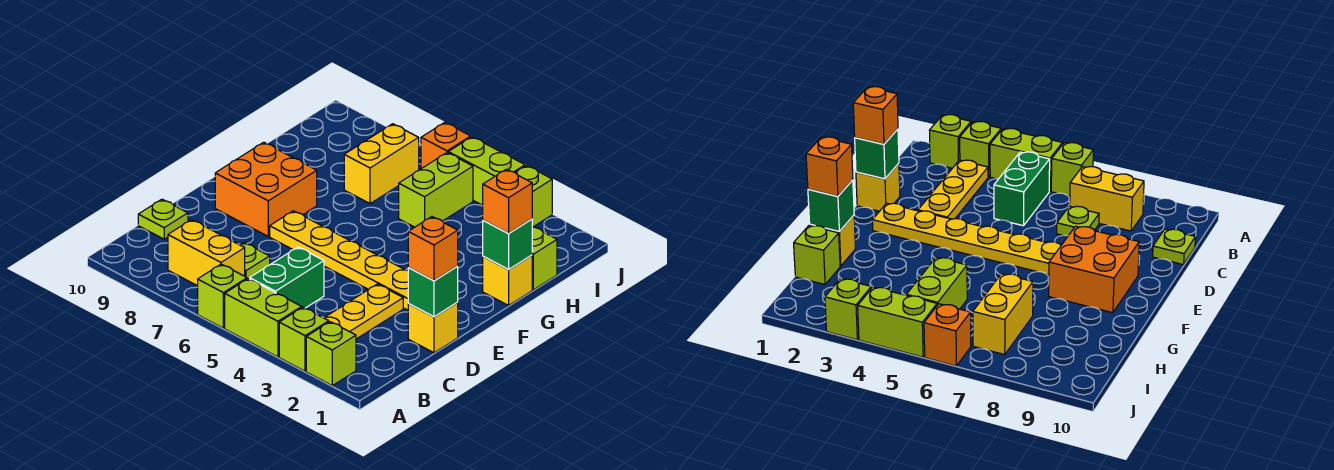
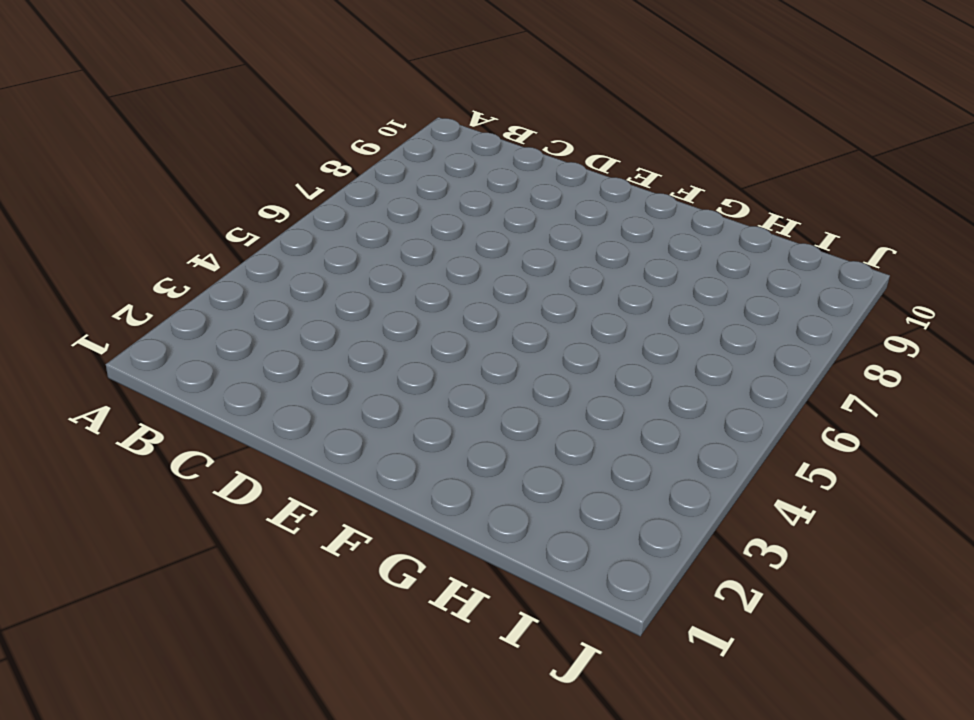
none -> lime 1x1 brick [306,322,356,386]
none -> lime 1x1 brick [279,307,329,371]
none -> lime 1x2 brick [225,279,302,357]

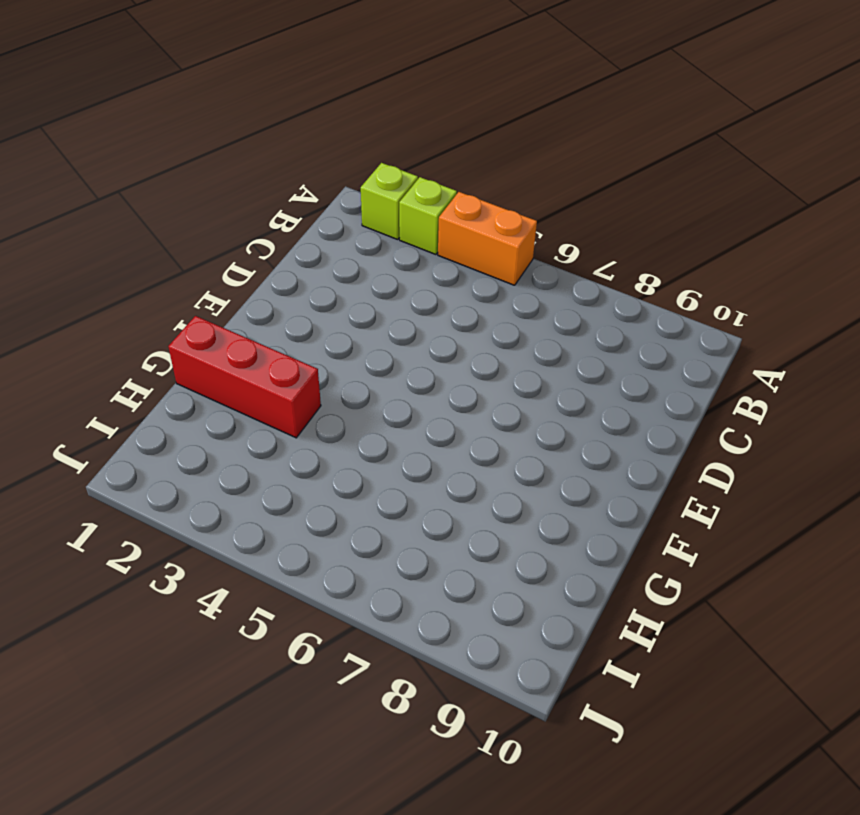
orange 1x2 brick [438,192,537,285] -> lime 1x2 brick [225,279,302,357]
red 1x3 brick [168,316,321,438] -> yellow 1x1 brick [483,255,532,306]
none -> lime 1x1 brick [198,264,247,328]
none -> yellow 1x3 plate [324,284,403,339]
none -> green 1x2 brick [250,247,324,308]

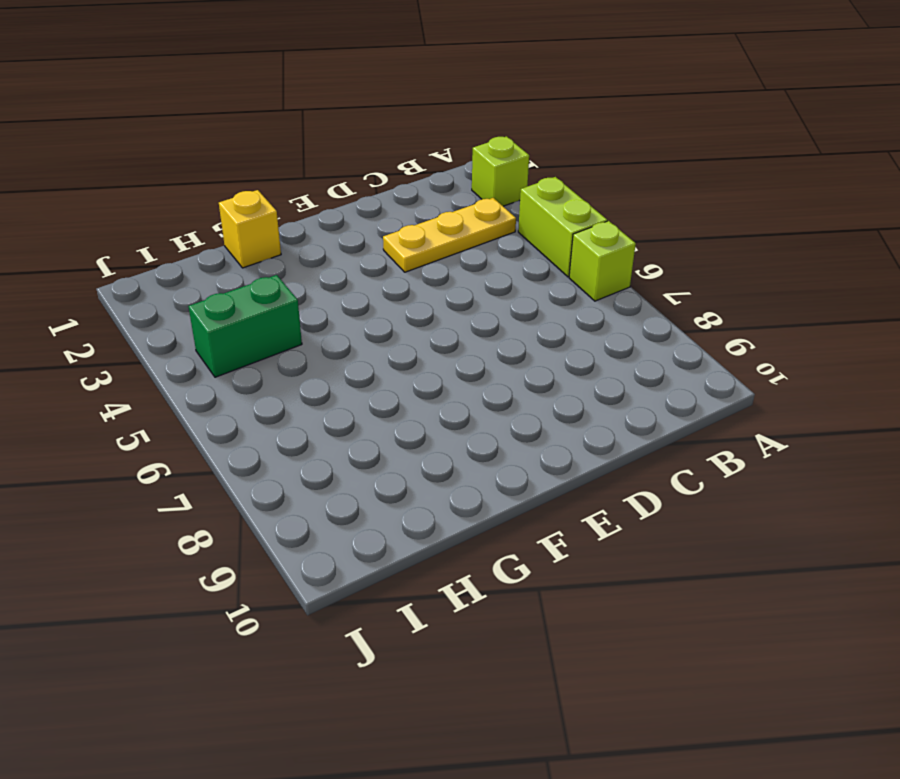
green 1x2 brick [188,275,302,377] -> green 1x2 brick moved to [250,247,324,308]
none -> lime 1x1 brick [279,307,329,371]
none -> yellow 1x2 brick [168,220,245,286]
none -> lime 1x1 plate [240,242,270,279]

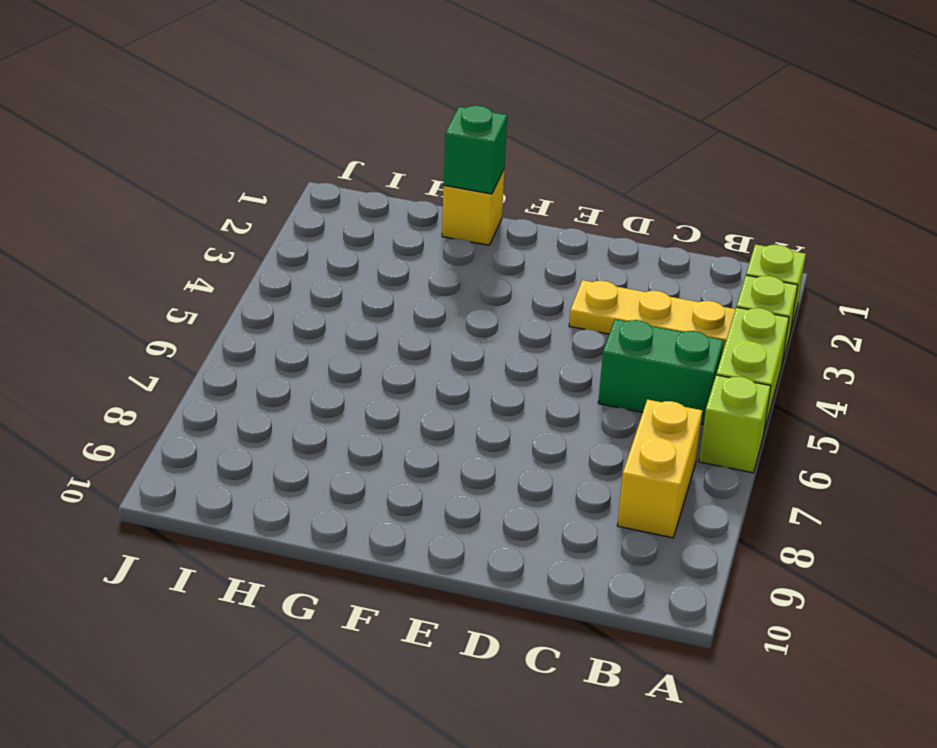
none -> lime 1x1 plate [240,242,270,279]
none -> lime 1x1 plate [138,199,188,239]
none -> yellow 1x1 brick [408,302,458,353]

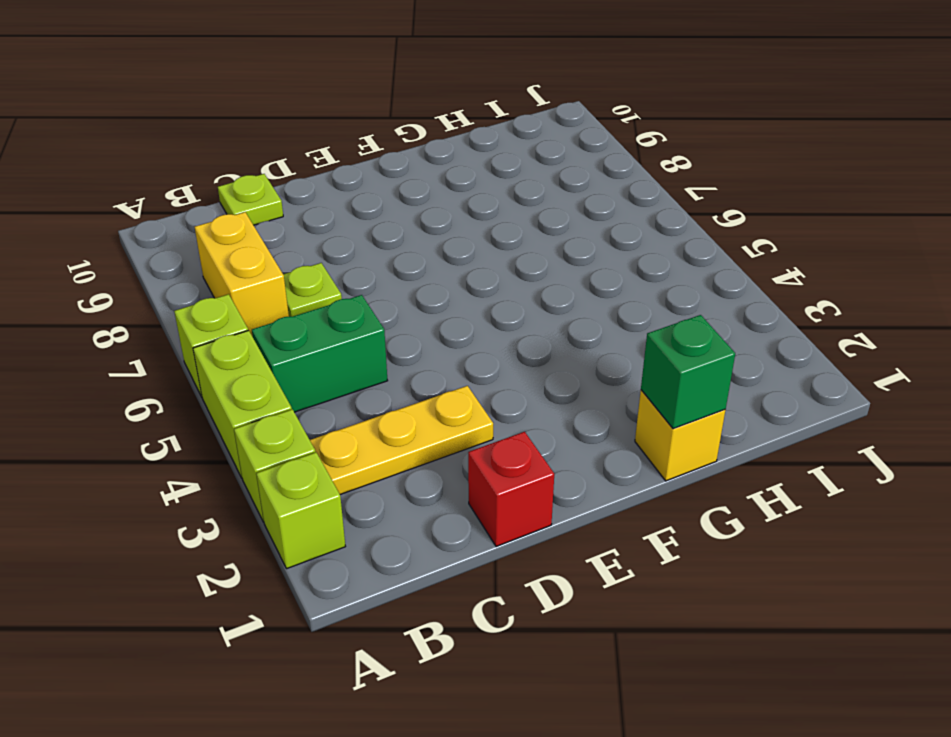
red 1x1 brick [468,432,554,547] -> yellow 1x1 brick [408,302,458,353]
none -> yellow 1x6 plate [270,211,408,310]
none -> orange 2x2 brick [215,142,317,236]
none -> lime 1x1 brick [532,226,557,290]

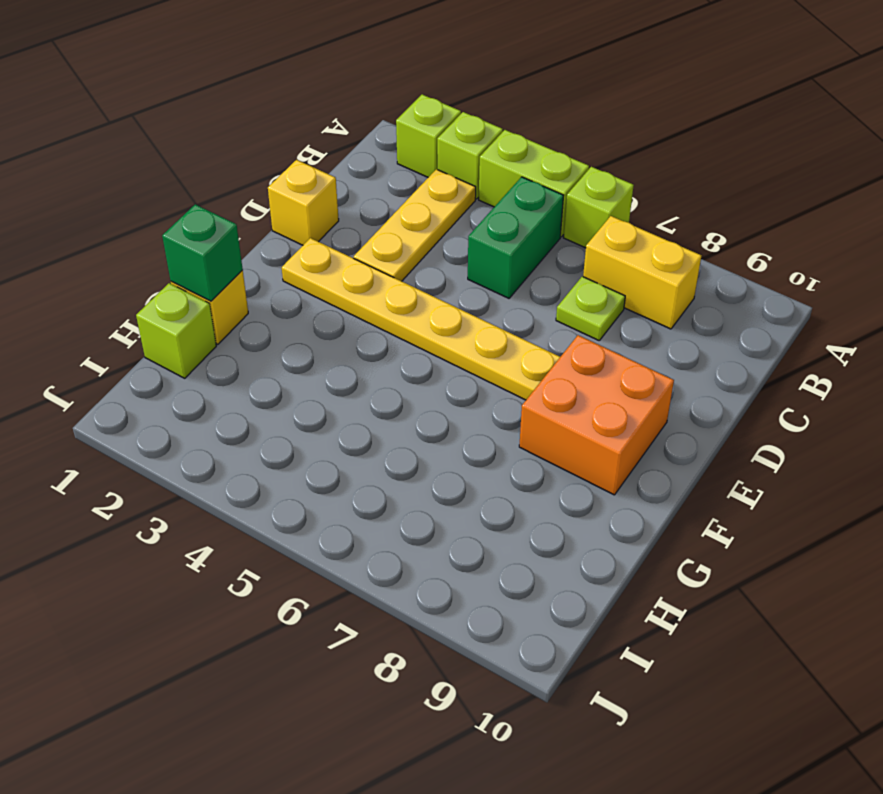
none -> lime 1x1 plate [138,199,188,239]
none -> lime 1x2 brick [399,153,473,227]
none -> yellow 1x2 brick [344,124,419,204]

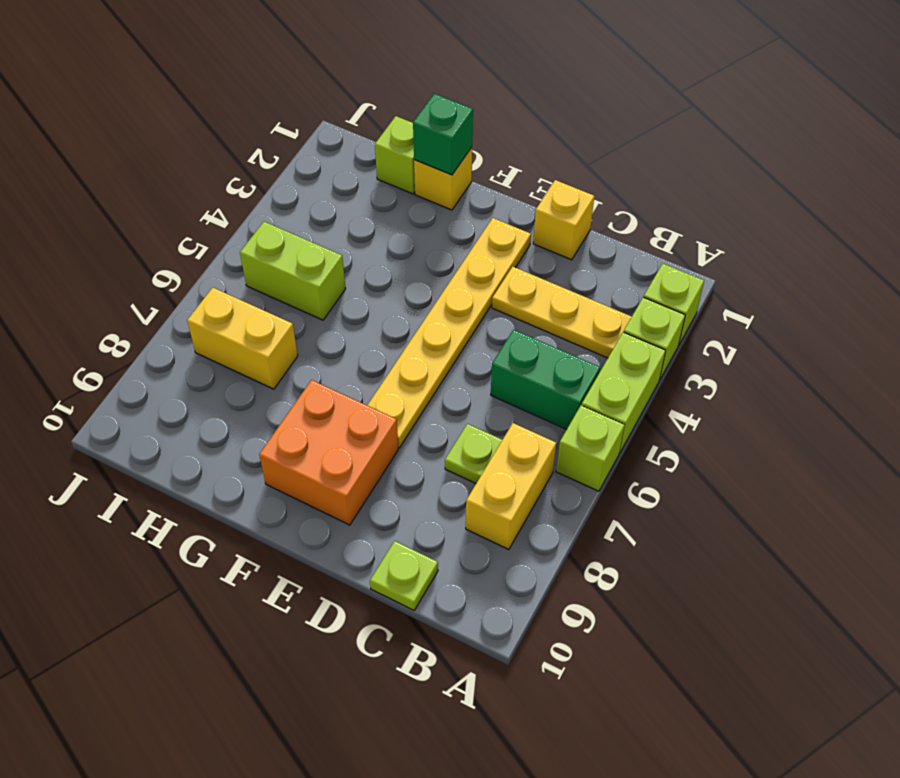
none -> lime 1x1 brick [515,166,552,227]
none -> lime 1x2 brick [448,137,525,205]
none -> orange 1x1 brick [421,122,471,169]

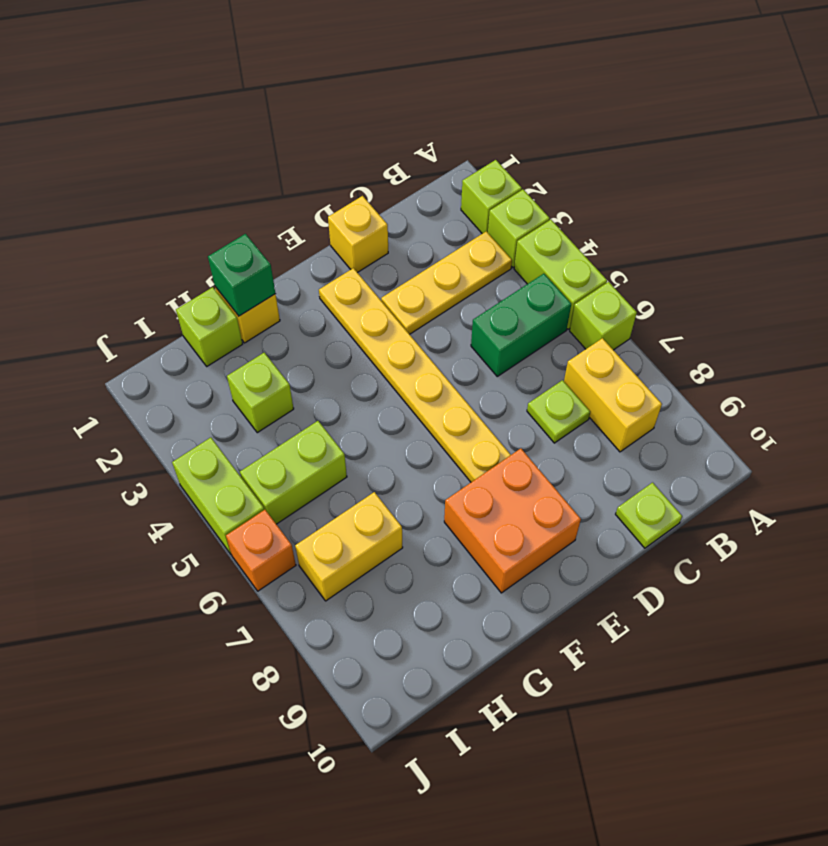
lime 1x1 brick [227,353,294,433] -> lime 1x1 brick moved to [515,166,552,227]
none -> green 1x1 brick [408,266,458,317]
none -> orange 1x1 brick [408,217,458,281]
none -> orange 1x1 brick [483,169,532,234]

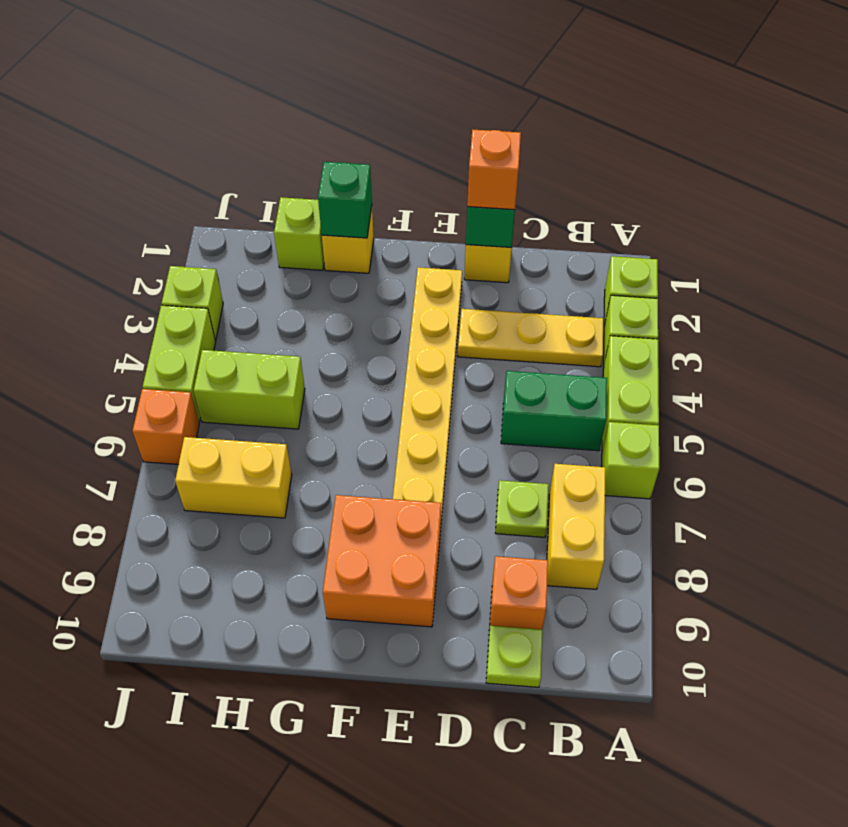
orange 1x1 brick [489,556,548,631] -> orange 1x1 brick moved to [483,169,532,234]

